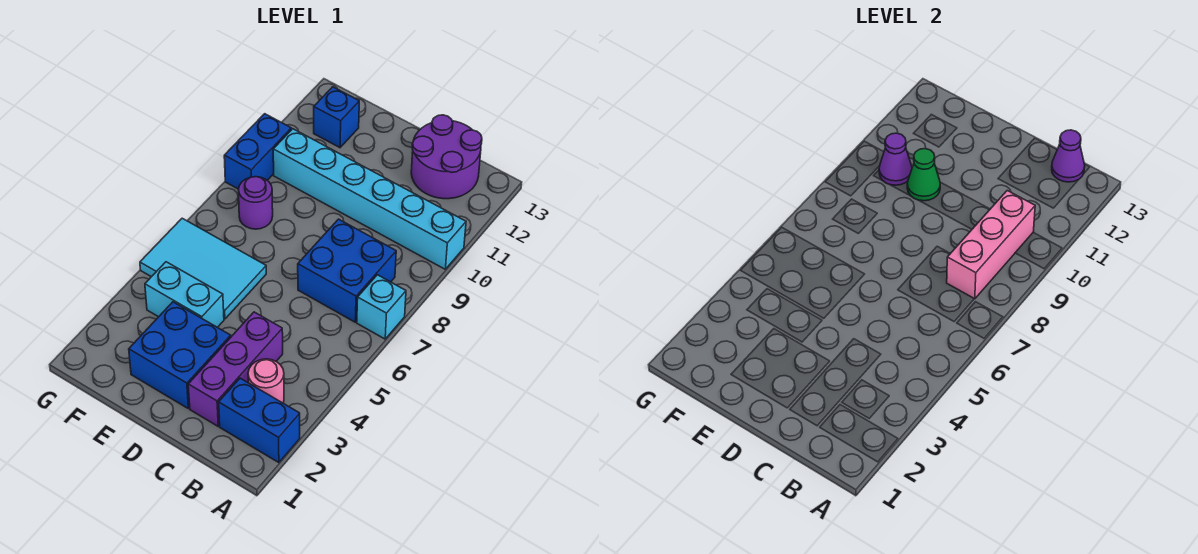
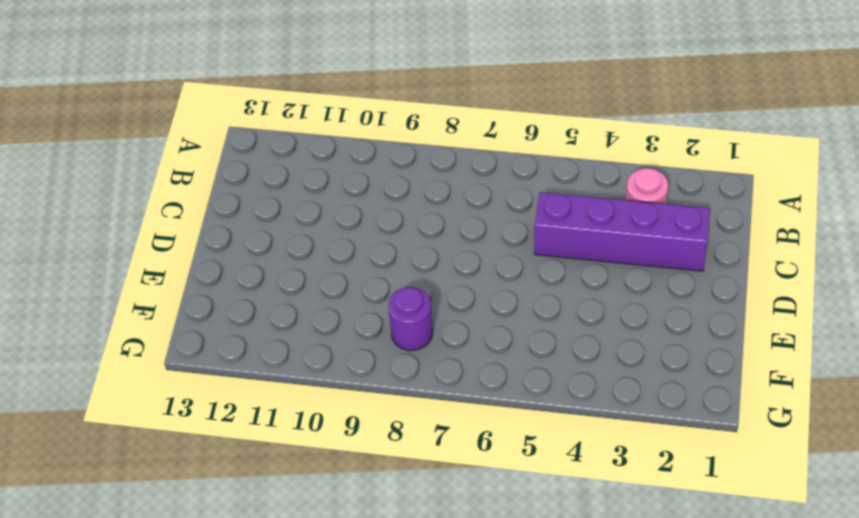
purple 1x4 brick [534,192,710,271] -> purple 1x3 brick [188,312,283,426]
none -> blue 1x2 brick [219,378,300,463]
none -> cyan 1x1 brick [357,275,406,339]
none -> cyan 1x6 brick [273,129,466,269]

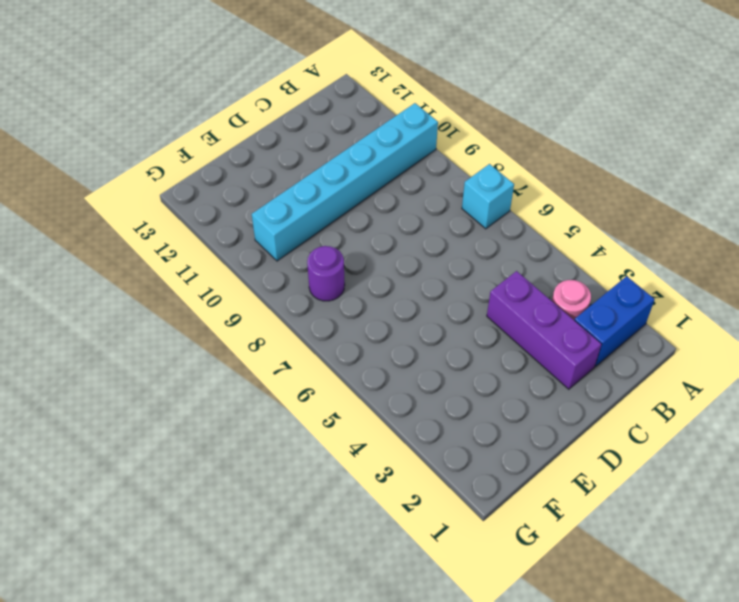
none -> blue 2x2 brick [298,219,396,322]
none -> purple 2x2 round brick [411,115,482,199]
none -> blue 2x2 brick [129,302,231,408]

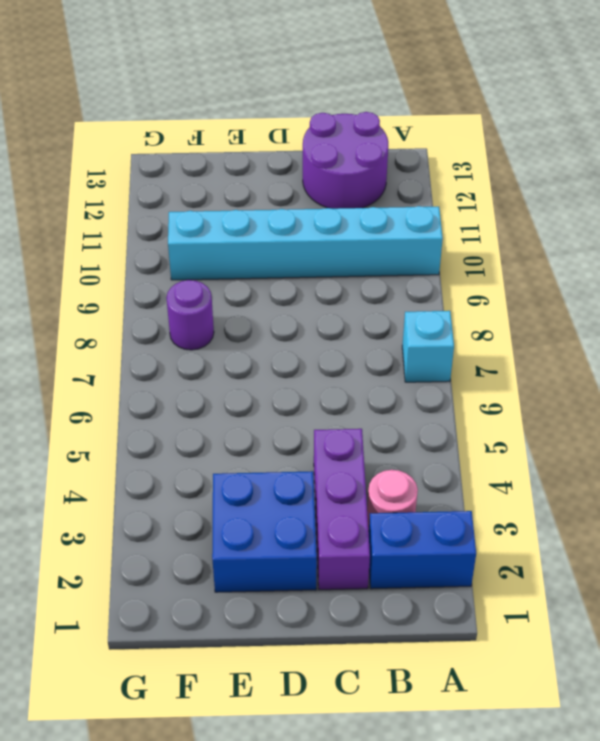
none -> blue 2x2 brick [298,219,396,322]
none -> cyan 1x2 brick [145,262,224,327]
none -> cyan 2x3 tile [140,218,266,319]

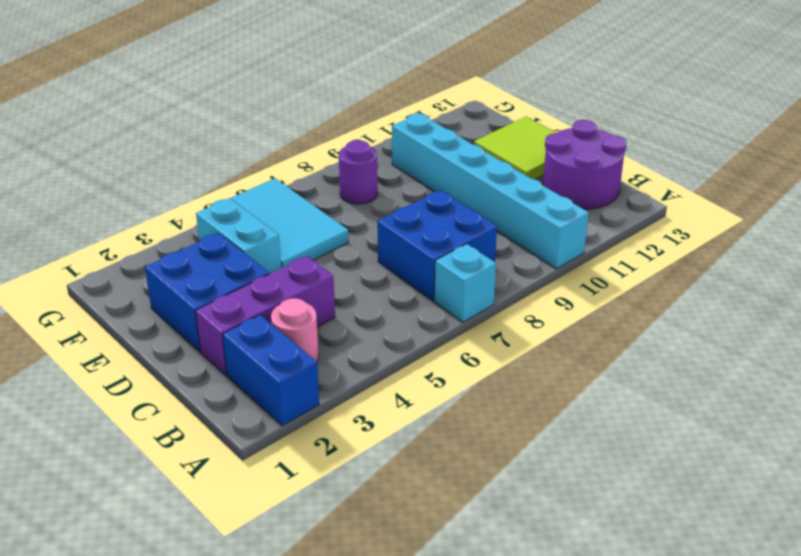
lime 2x2 tile [474,116,556,179] -> none
none -> blue 1x1 brick [314,87,359,148]
none -> blue 1x2 brick [224,114,291,189]
none -> pink 1x3 brick [947,191,1035,299]

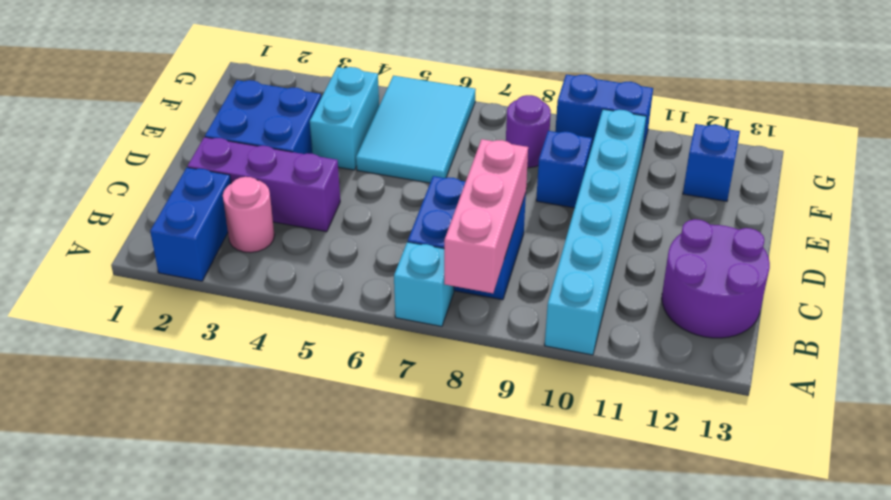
pink 1x3 brick [444,139,528,293] -> pink 1x3 brick turned to [947,191,1035,299]
blue 1x1 brick [536,131,592,208] -> none
none -> purple 1x1 cone [1052,130,1085,182]
none -> green 1x1 cone [907,149,940,201]
none -> purple 1x1 cone [879,133,912,185]

